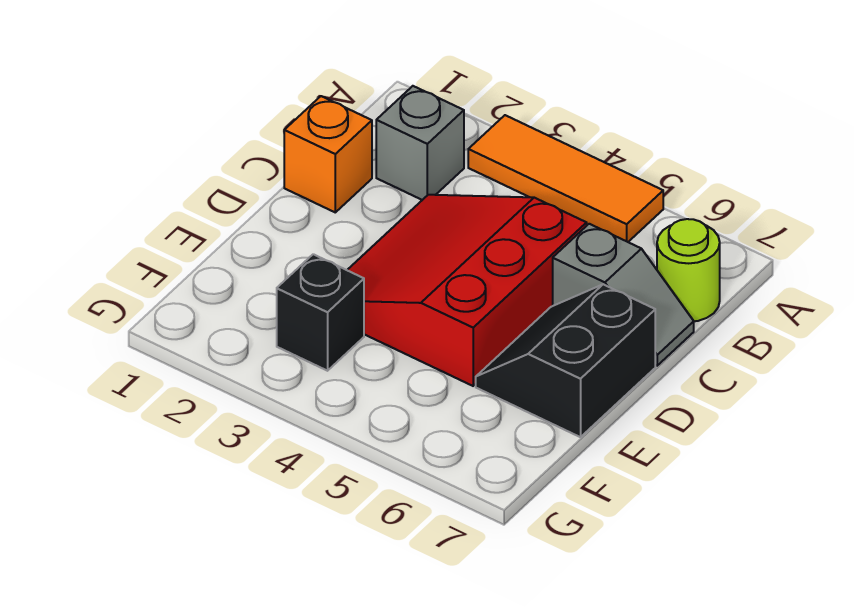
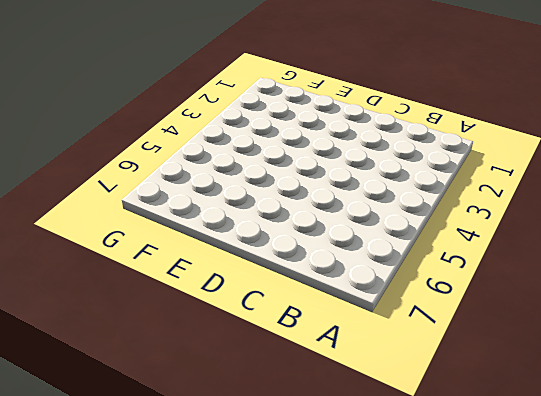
none -> orange 1x3 tile [468,115,663,242]
none -> grey 1x1 brick [376,86,464,200]

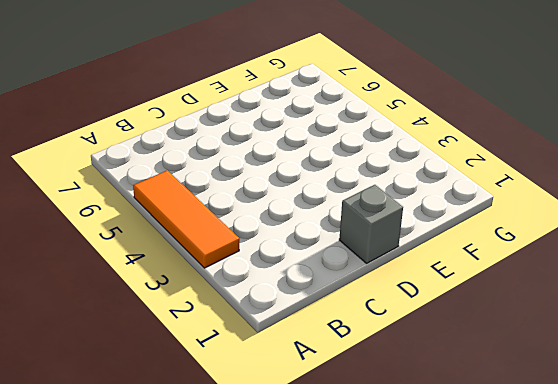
grey 1x1 brick [339,185,403,263] -> grey 1x1 brick moved to [376,86,464,200]
none -> lime 1x1 round brick [657,219,720,321]
none -> orange 1x1 brick [284,96,372,212]

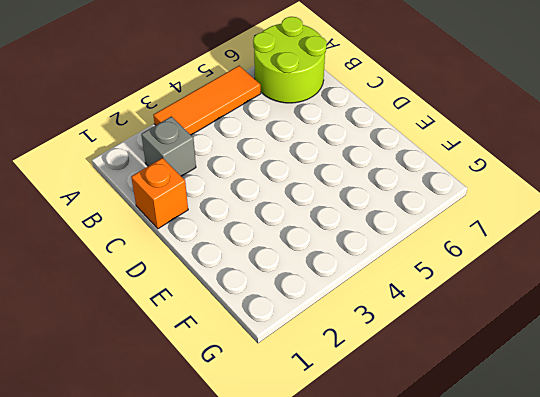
lime 2x2 round brick [253,17,327,103] -> lime 1x1 round brick [657,219,720,321]
none -> red 3x3 slope [347,195,587,386]
none -> grey 1x2 slope [553,224,694,366]

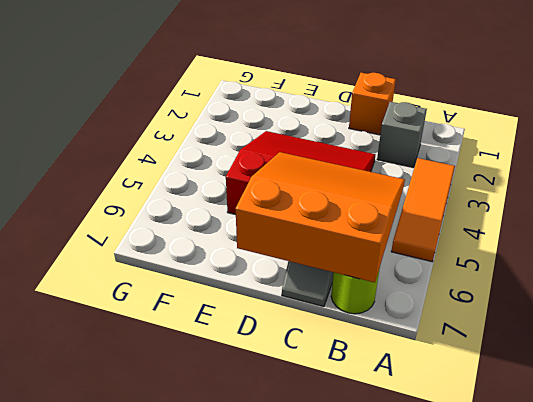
orange 3x3 slope [236,152,405,283] -> none
none -> black 2x2 slope [476,284,655,437]
none -> black 1x1 brick [277,254,364,371]

